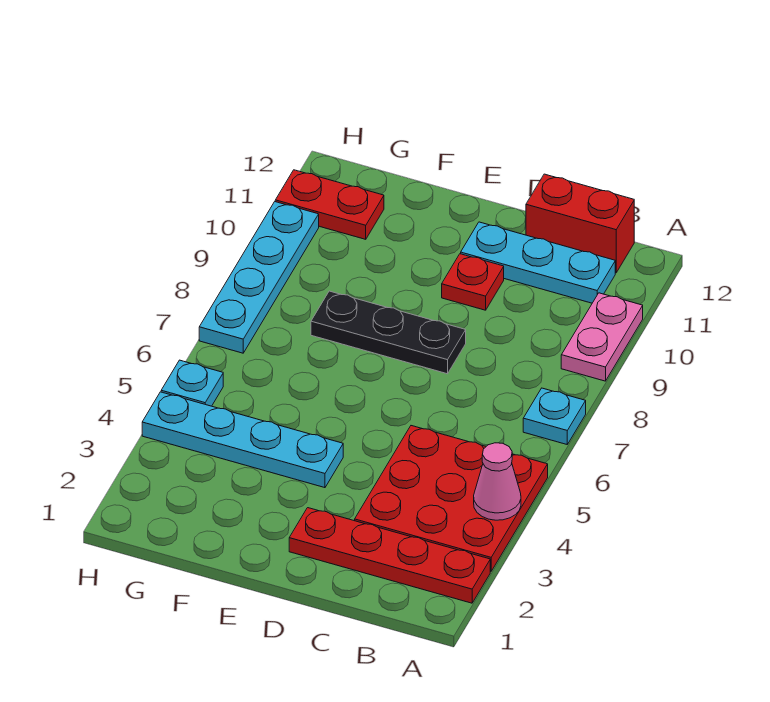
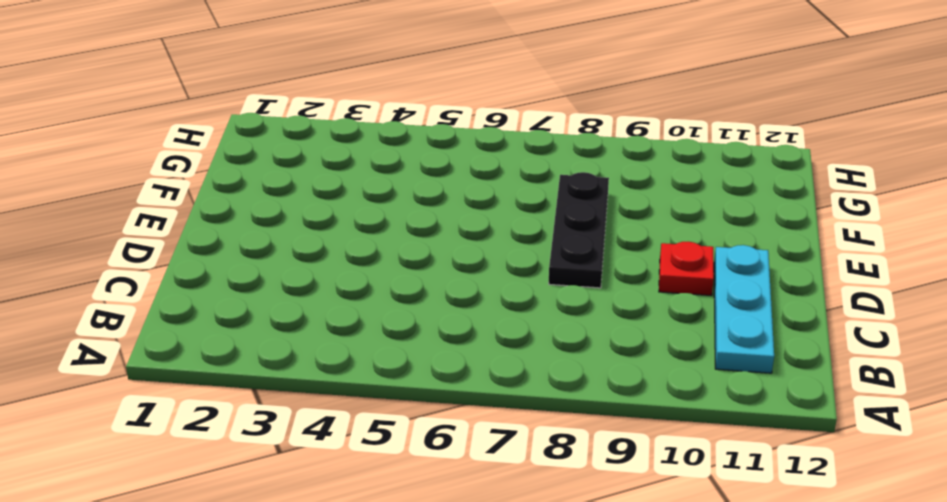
none -> red 1x4 plate [289,508,490,603]
none -> red 3x3 plate [355,426,548,571]
none -> cyan 1x1 plate [523,388,586,444]

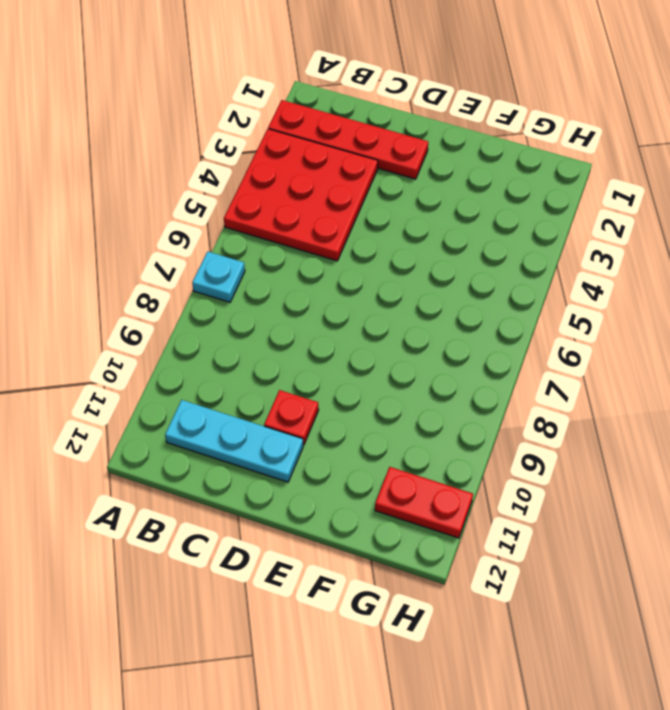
none -> pink 1x2 plate [561,293,643,381]
none -> red 1x2 brick [526,174,634,273]
none -> black 1x3 plate [311,291,466,374]

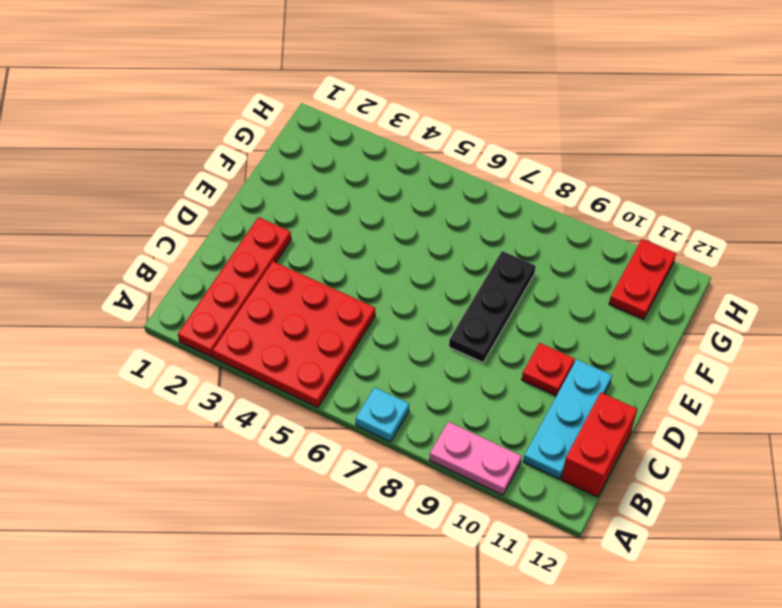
none -> cyan 1x4 plate [142,392,343,488]
none -> cyan 1x1 plate [161,360,223,406]
none -> cyan 1x4 plate [199,202,319,353]

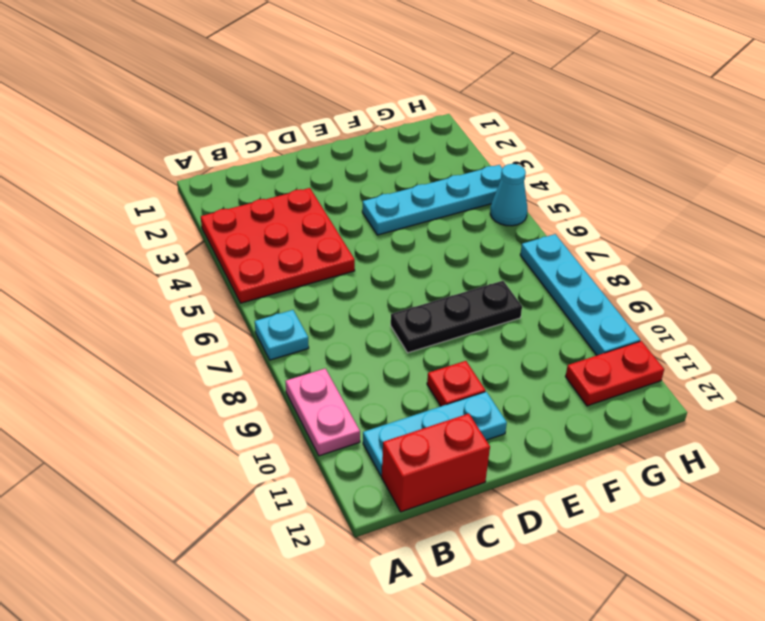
cyan 1x1 cone [490,164,528,226] -> cyan 1x1 plate [161,360,223,406]
none -> red 1x4 plate [289,508,490,603]
none -> pink 1x1 cone [474,443,521,520]

